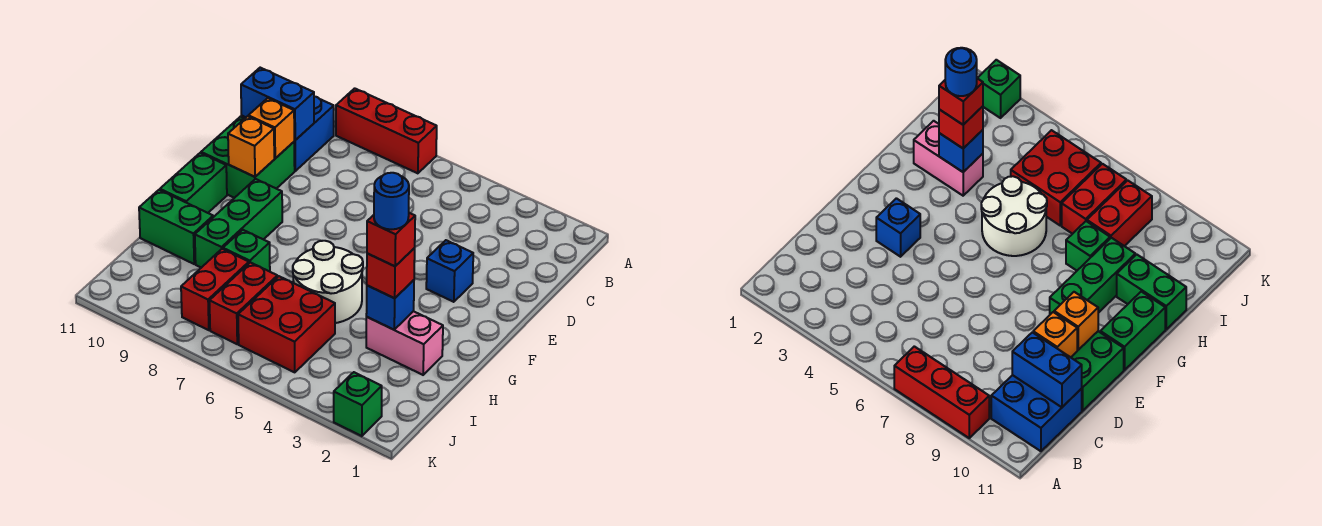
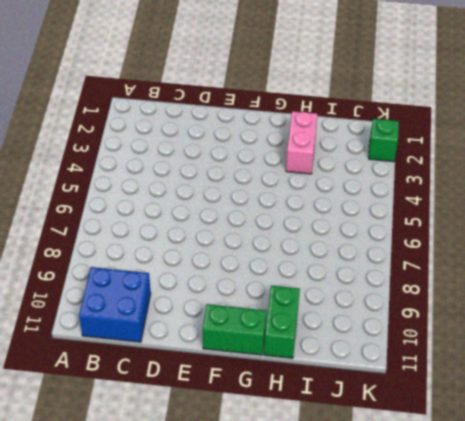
none -> red 1x3 brick [336,88,437,173]
none -> green 2x2 brick [201,117,295,198]
none -> blue 1x1 brick [426,240,473,302]

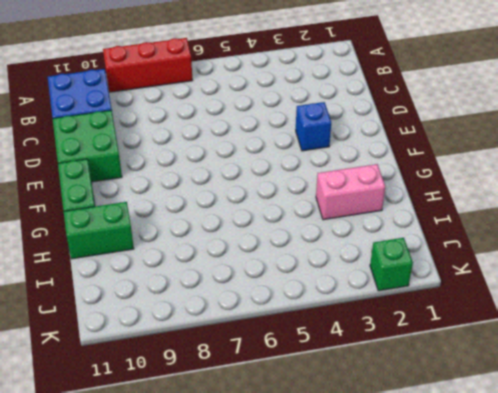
none -> green 1x3 brick [195,179,282,268]
none -> white 2x2 round brick [293,241,363,323]
none -> green 1x1 brick [223,230,270,272]

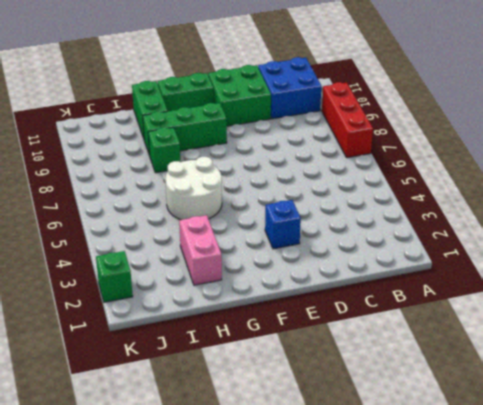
none -> red 2x2 brick [238,276,335,372]
none -> red 1x2 brick [209,262,277,344]
none -> red 1x2 brick [181,249,249,330]

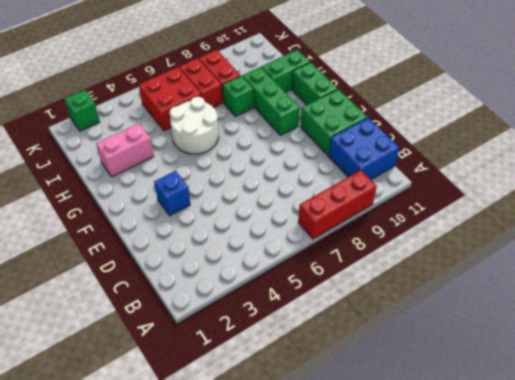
none -> blue 1x2 brick [241,68,314,140]
none -> orange 1x1 brick [248,98,294,158]
none -> orange 1x1 brick [228,116,274,177]

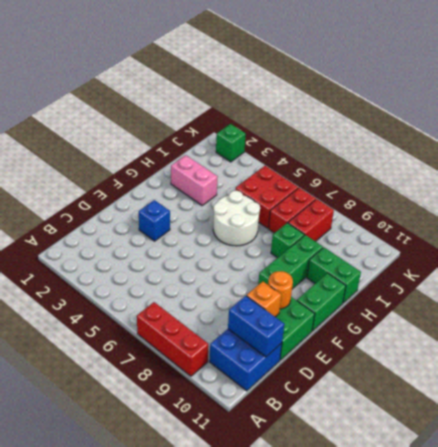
orange 1x1 round brick [268,271,293,309] -> orange 1x1 brick [228,116,274,177]
none -> blue 1x1 brick [366,280,414,330]
none -> red 1x1 brick [367,248,415,298]
none -> red 1x1 brick [367,213,415,266]

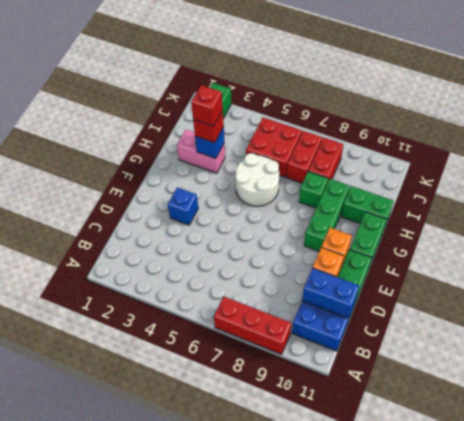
none -> blue 1x1 round brick [374,173,409,229]

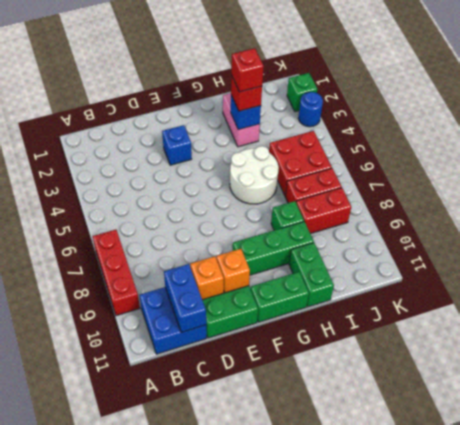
blue 1x1 round brick [299,92,323,127] -> blue 1x1 round brick moved to [374,173,409,229]

